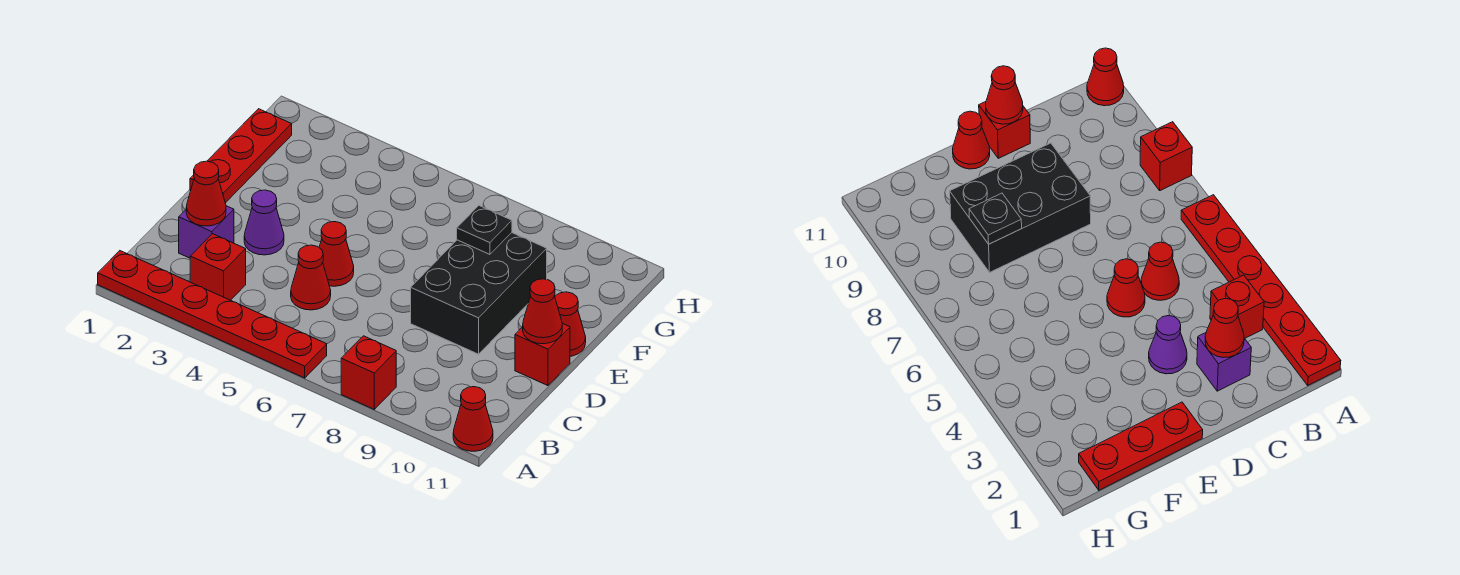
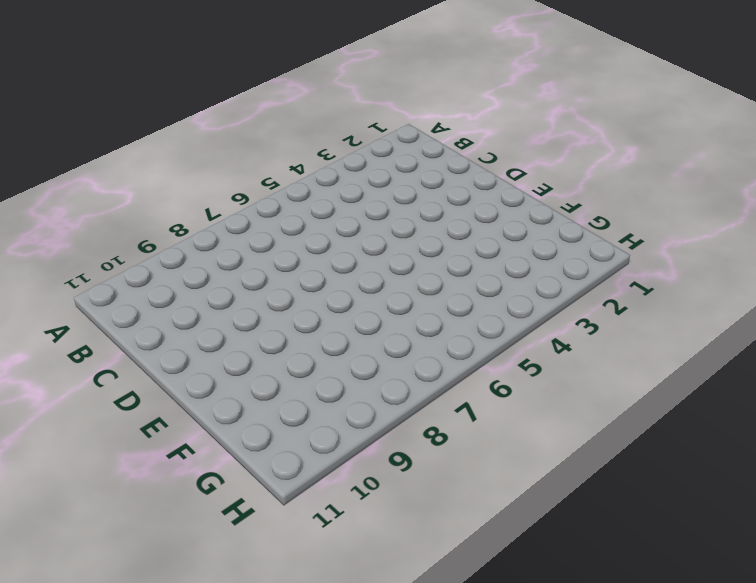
none -> red 1x6 plate [98,251,327,378]
none -> red 1x1 brick [341,336,396,409]
none -> red 1x1 cone [453,387,493,451]

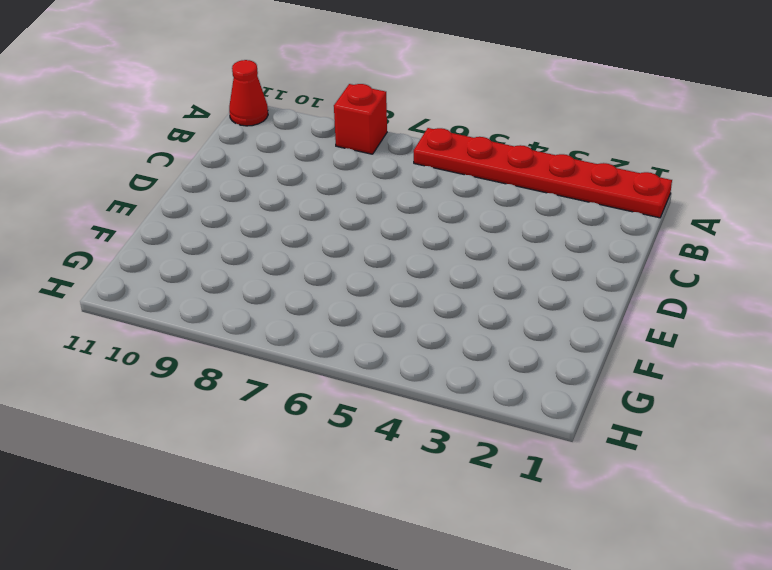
none -> red 1x1 brick [190,234,246,300]
none -> purple 1x1 brick [179,206,234,258]
none -> red 1x1 cone [291,245,331,310]

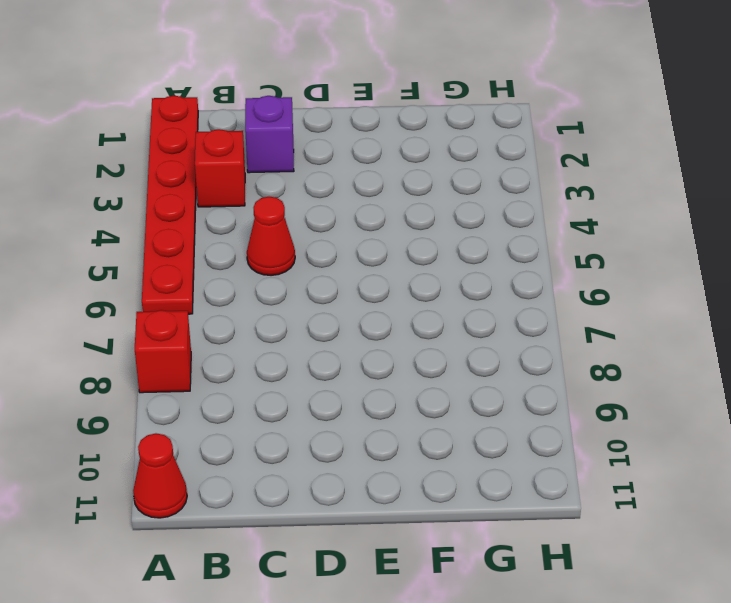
none -> purple 1x1 cone [244,190,284,255]
none -> red 1x1 cone [319,222,354,286]
none -> black 2x3 brick [411,233,547,354]

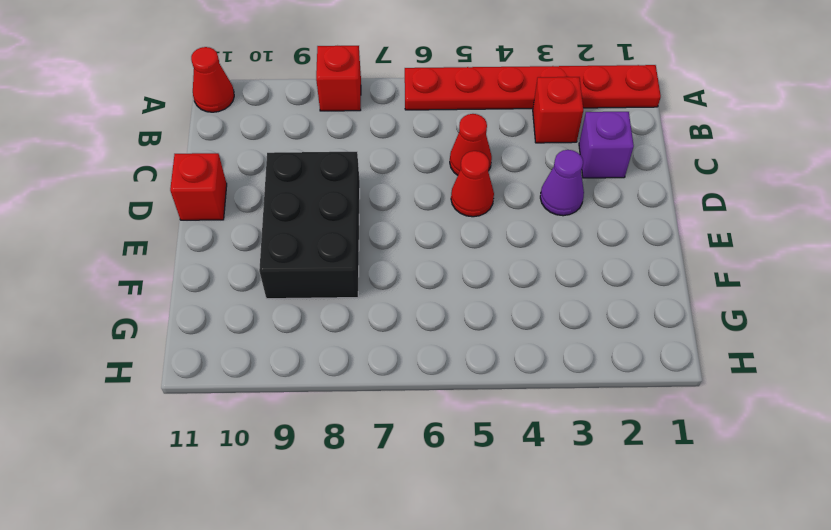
none -> red 1x3 plate [190,109,292,203]
none -> red 1x1 cone [555,292,586,356]
none -> red 1x1 cone [186,161,226,226]

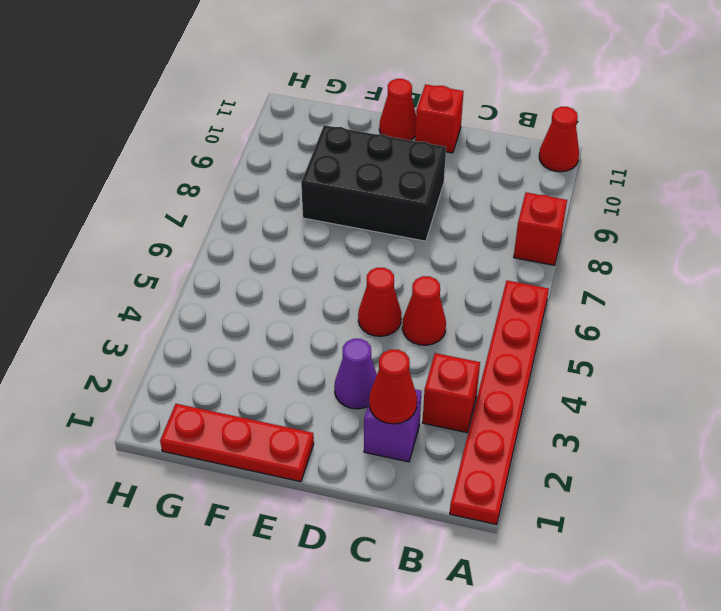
none -> red 1x1 cone [523,279,562,344]
none -> black 1x1 plate [457,206,512,254]

